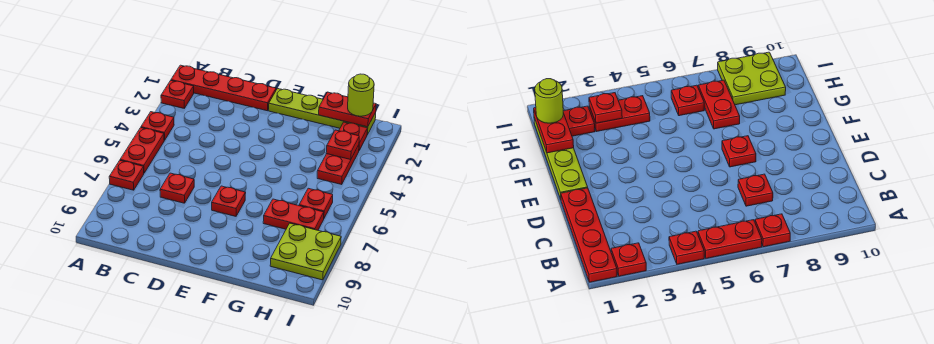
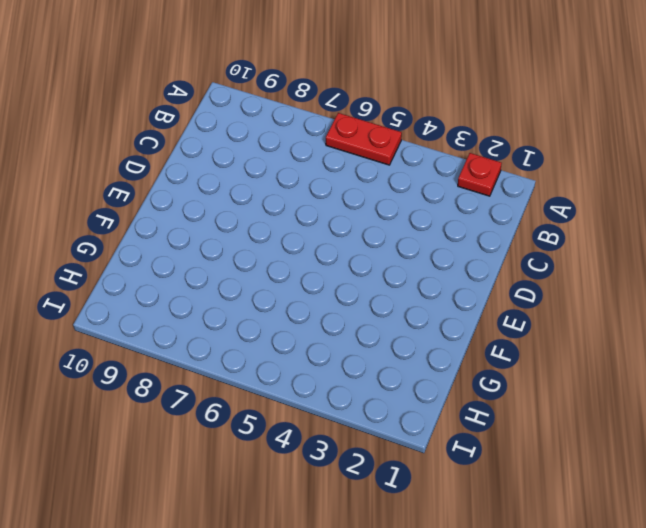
none -> red 1x4 plate [171,65,276,111]
none -> red 1x1 plate [141,112,174,140]
none -> red 1x1 plate [109,161,144,190]

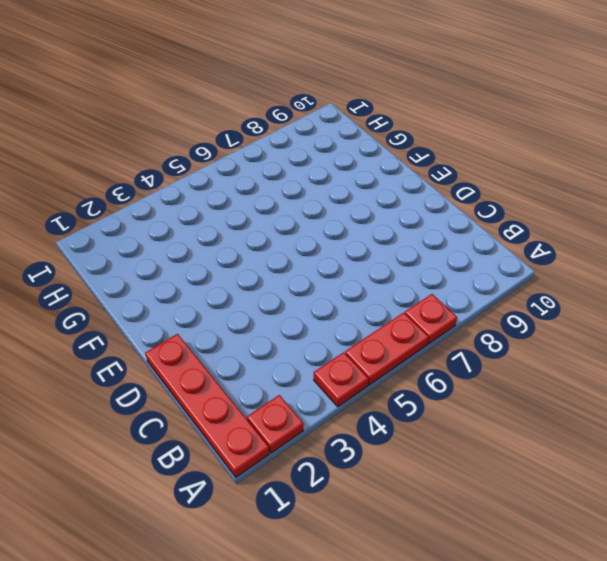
none -> red 1x1 plate [160,173,194,203]
none -> lime 1x4 plate [269,89,376,135]
none -> red 1x1 plate [212,186,246,216]

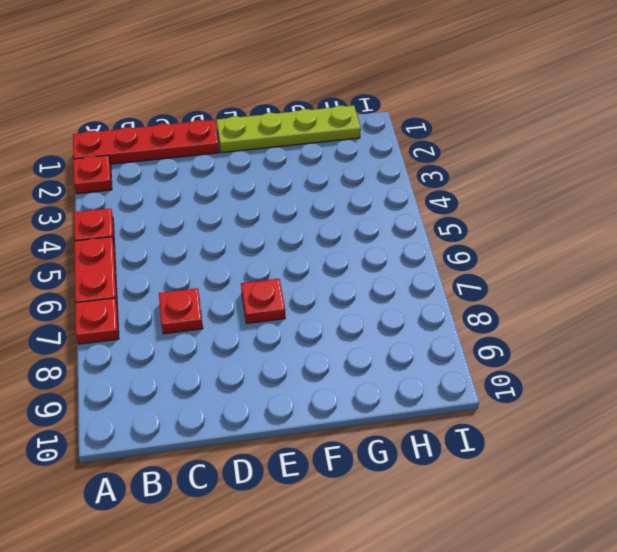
none -> red 1x2 plate [263,199,324,230]
none -> red 1x1 plate [339,122,367,150]
none -> red 1x2 plate [317,145,359,184]

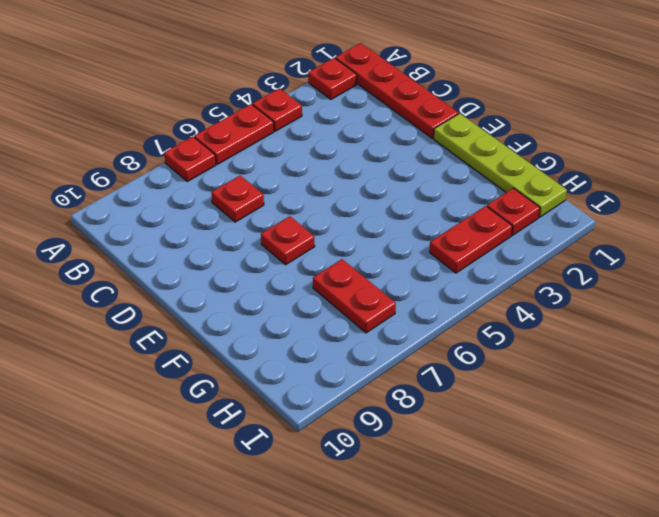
none -> red 1x1 plate [299,188,333,218]
none -> lime 2x2 plate [270,223,341,280]
none -> red 1x2 plate [319,92,376,127]

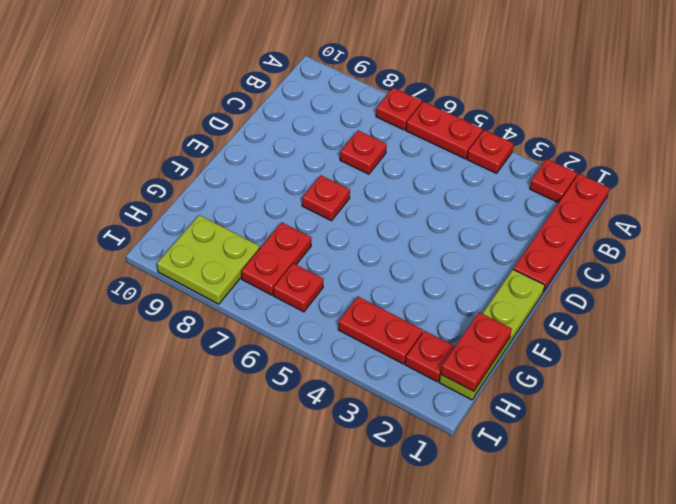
none -> red 1x1 plate [326,130,359,160]
none -> lime 1x1 round brick [348,74,374,116]

